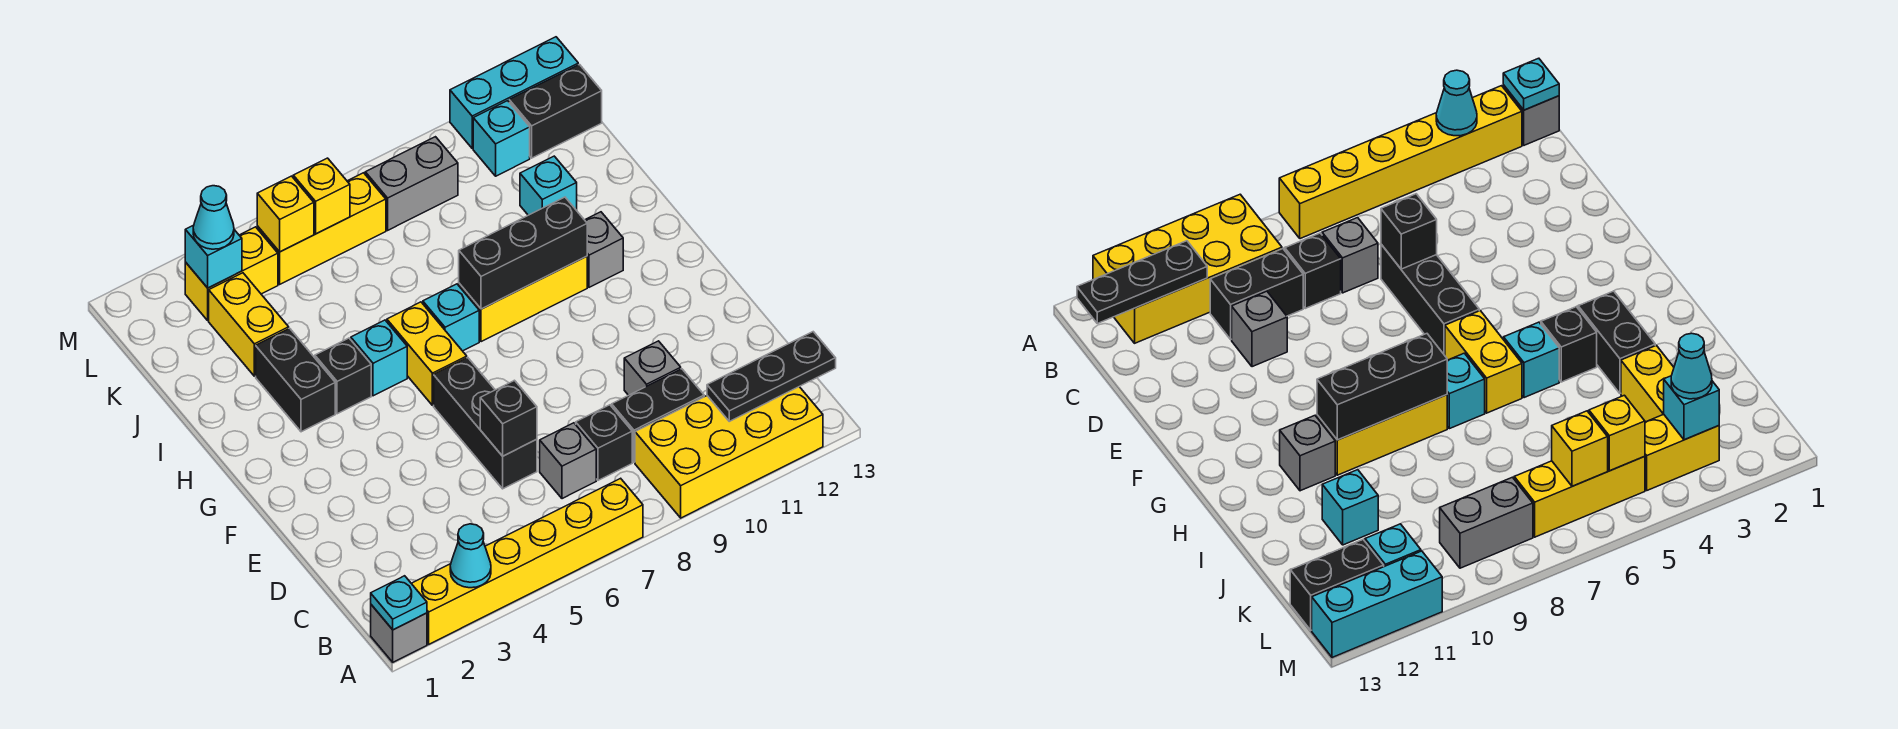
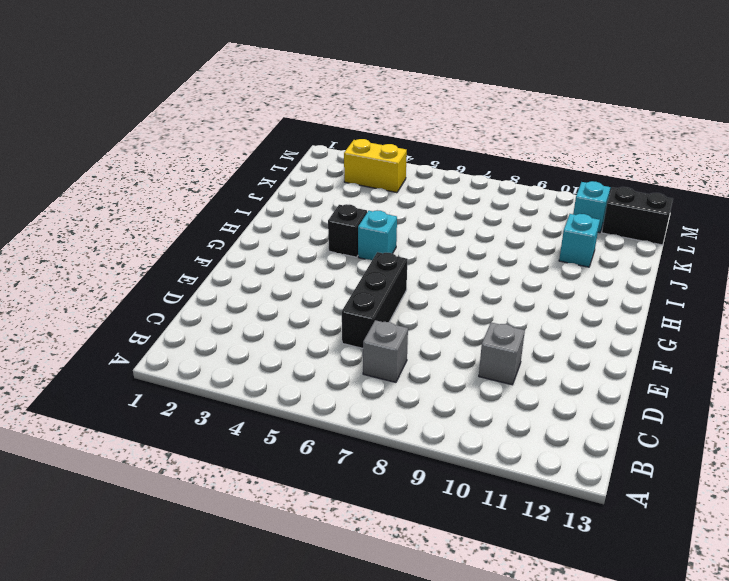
none -> grey 1x1 brick [371,605,427,662]
none -> yellow 1x6 brick [411,478,643,644]
none -> yellow 2x4 brick [635,387,823,518]
none -> black 1x1 brick [576,405,632,480]

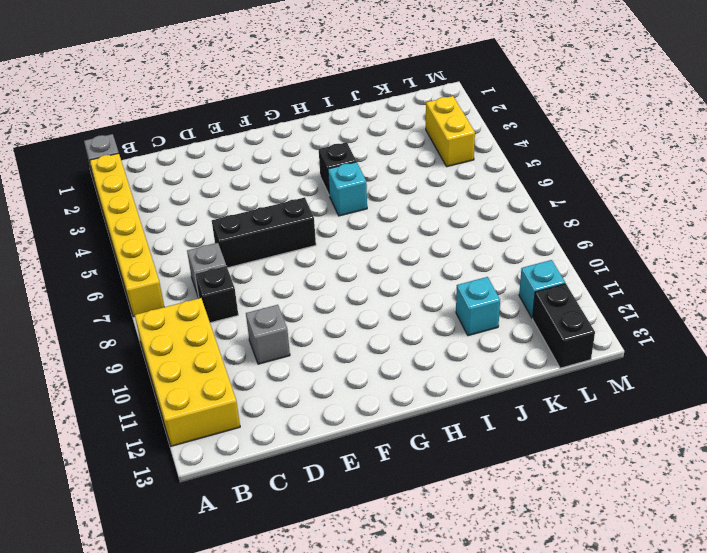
none -> black 1x2 brick [612,369,704,462]
none -> yellow 1x2 brick [387,302,467,405]
none -> black 1x2 brick [256,328,335,432]
none -> cyan 1x1 brick [423,284,479,351]

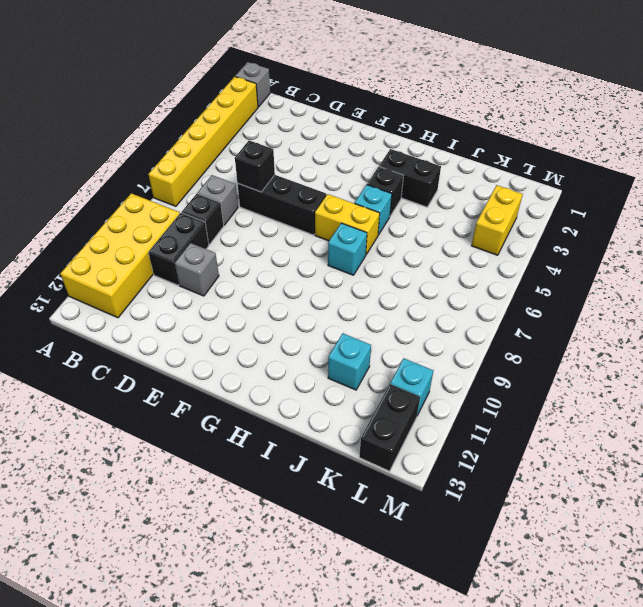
none -> yellow 1x3 brick [459,256,587,342]
none -> grey 1x1 brick [585,212,623,287]
none -> yellow 1x2 brick [209,273,289,376]
none -> yellow 1x3 brick [257,173,386,284]

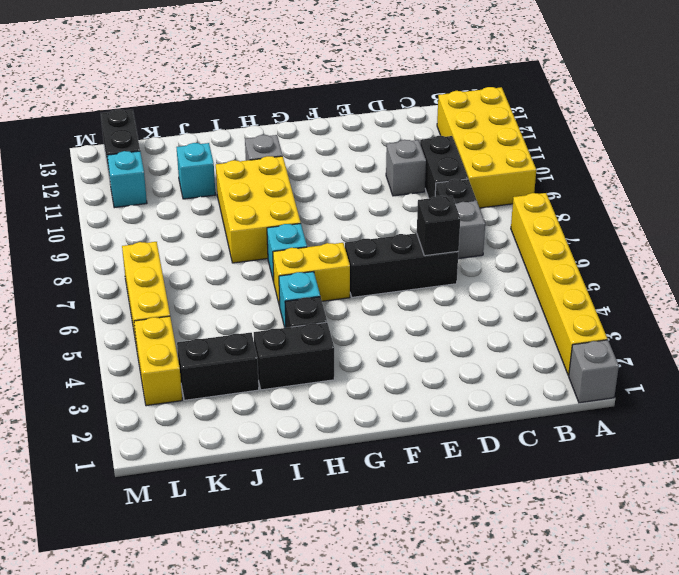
yellow 2x3 brick [216,156,301,263] -> yellow 1x3 brick [459,256,587,342]
black 1x2 brick [177,333,259,400] -> yellow 1x2 brick [209,273,289,376]
none -> grey 1x2 brick [365,137,458,230]
none -> cyan 1x3 brick [450,37,578,148]
none -> cyan 1x1 plate [371,576,427,630]
none -> cyan 1x1 cone [450,524,491,588]

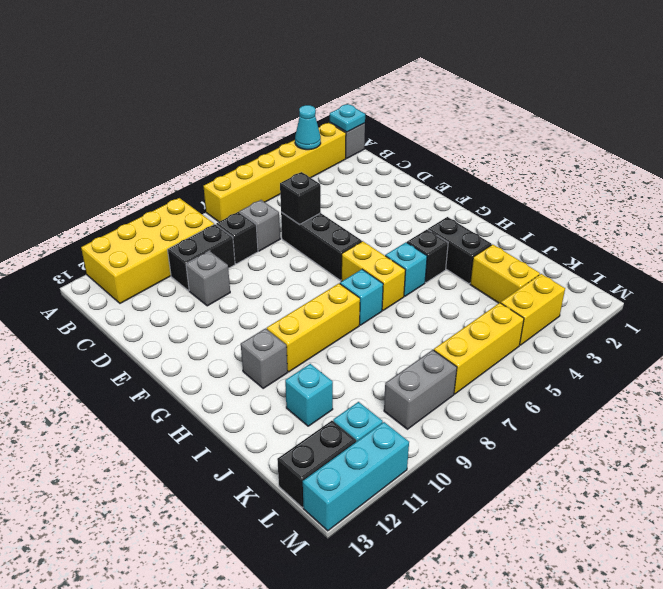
none -> black 1x3 plate [707,332,836,421]
none -> black 1x3 brick [459,197,587,309]
none -> cyan 1x1 brick [185,225,242,288]
none -> yellow 1x1 brick [257,176,314,252]

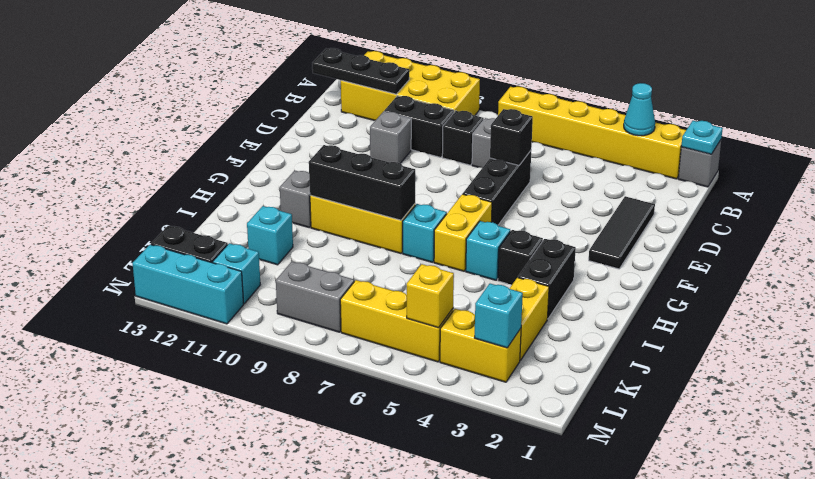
black 1x3 tile [589,196,655,269] -> none
none -> yellow 1x1 brick [293,158,350,234]
none -> cyan 1x1 cone [193,186,234,249]

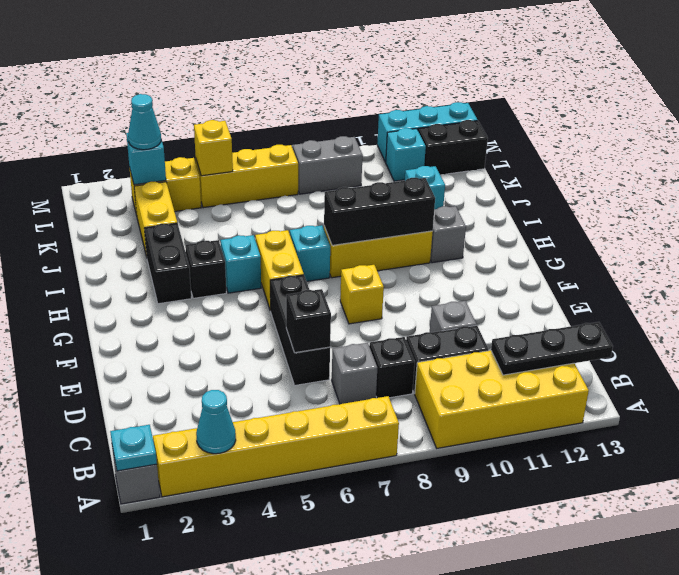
yellow 1x1 brick [340,265,384,324] -> yellow 1x1 brick moved to [293,158,350,234]

